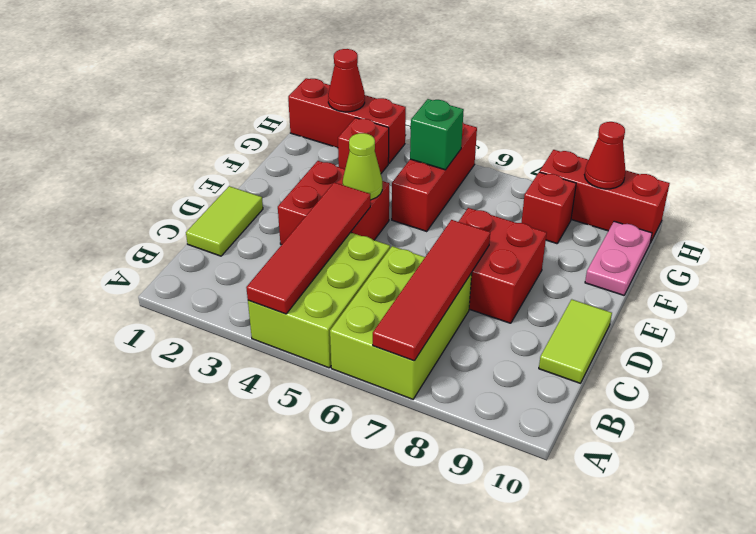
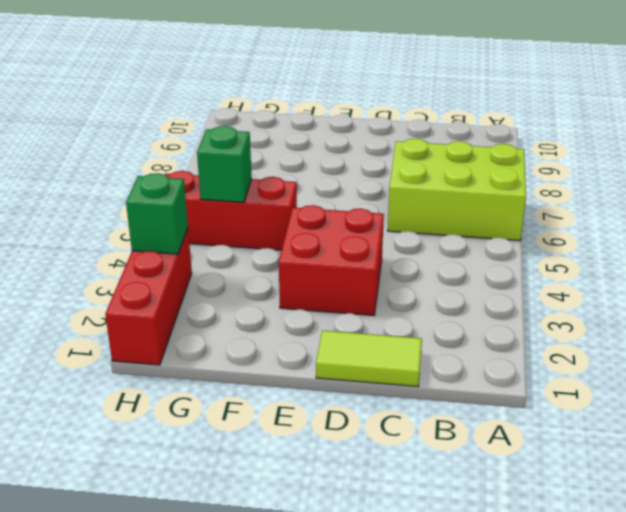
green 1x1 brick [126,173,188,254] -> none
none -> lime 2x3 brick [248,232,390,368]
none -> lime 1x2 tile [539,299,612,383]
none -> red 2x2 brick [459,208,547,323]

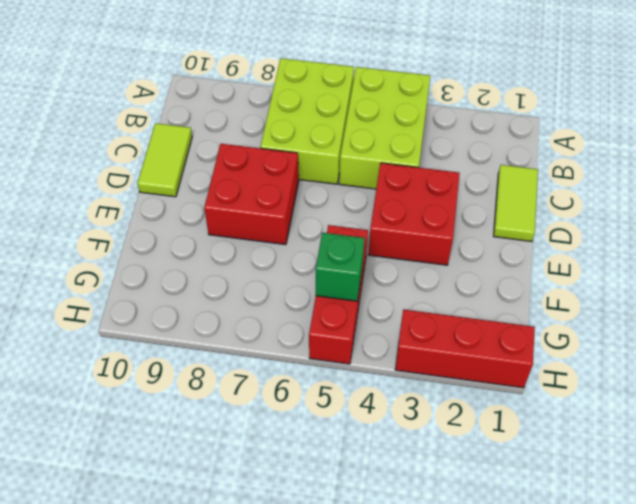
none -> pink 1x2 plate [585,221,652,295]
none -> red 1x1 brick [338,118,389,173]
none -> red 1x1 brick [521,172,576,244]

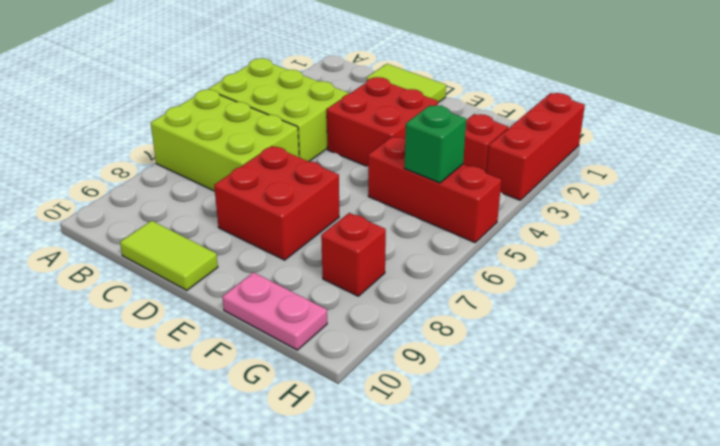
none -> red 1x3 brick [540,150,670,243]
none -> red 1x4 tile [246,182,370,314]
none -> red 1x4 tile [373,220,490,361]

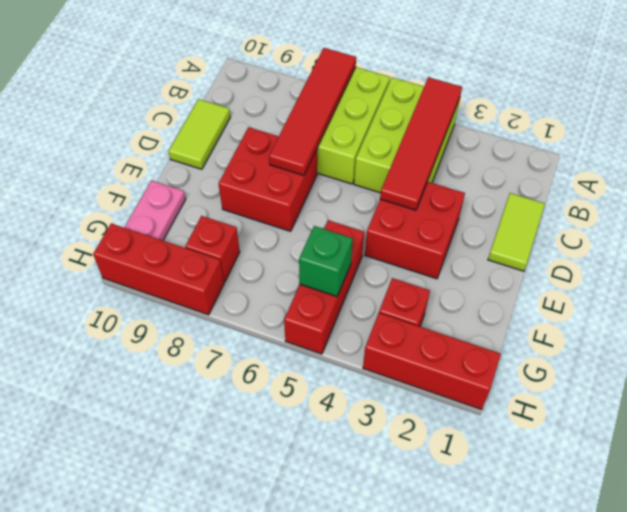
none -> lime 1x1 cone [343,133,382,200]
none -> red 1x1 cone [328,49,365,112]
none -> red 1x1 cone [584,122,626,189]

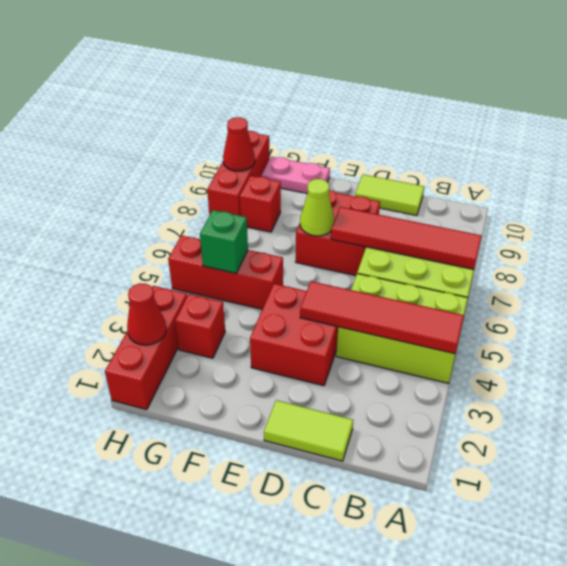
lime 1x1 cone [300,179,334,236] -> lime 1x1 cone moved to [343,133,382,200]

